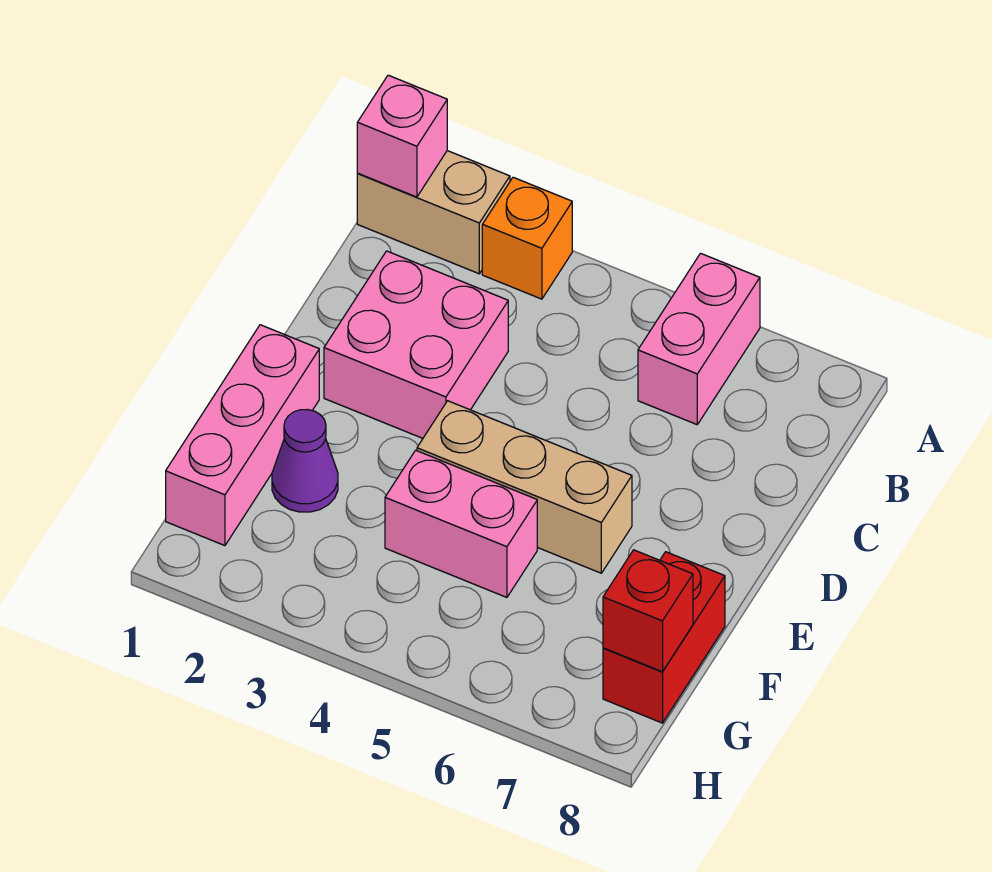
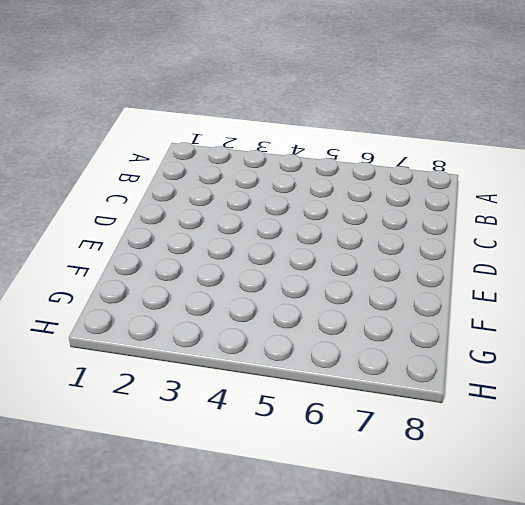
none -> tan 1x2 brick [357,151,510,274]
none -> orange 1x1 brick [482,177,572,299]

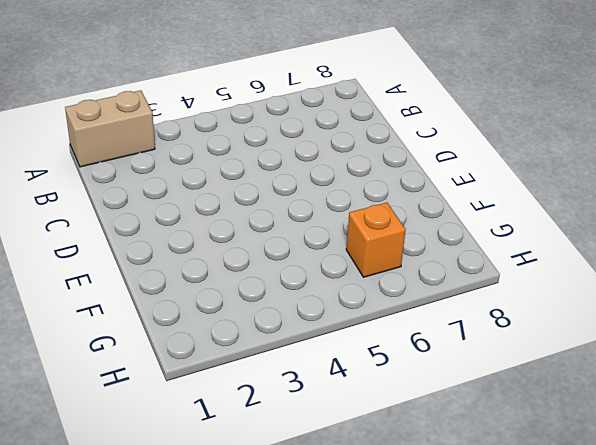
orange 1x1 brick [346,203,406,277] -> orange 1x1 brick moved to [482,177,572,299]
none -> pink 1x2 brick [638,253,760,425]
none -> pink 2x2 brick [324,251,508,438]

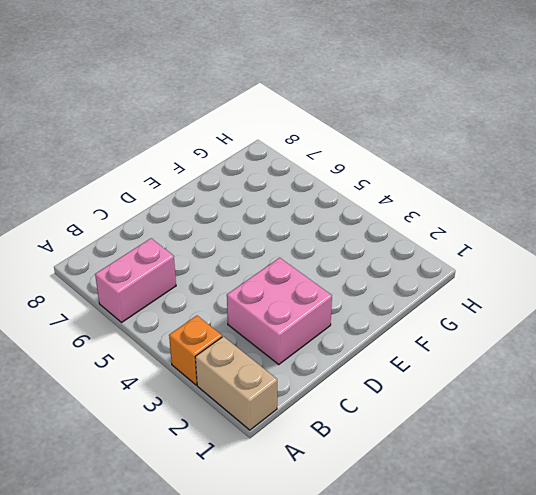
none -> pink 1x3 brick [166,325,319,546]
none -> tan 1x3 brick [417,401,632,573]

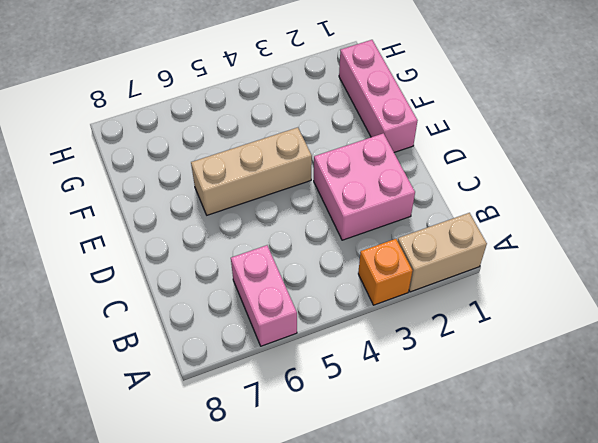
none -> purple 1x1 cone [272,409,338,512]
none -> pink 1x2 brick [385,450,537,597]

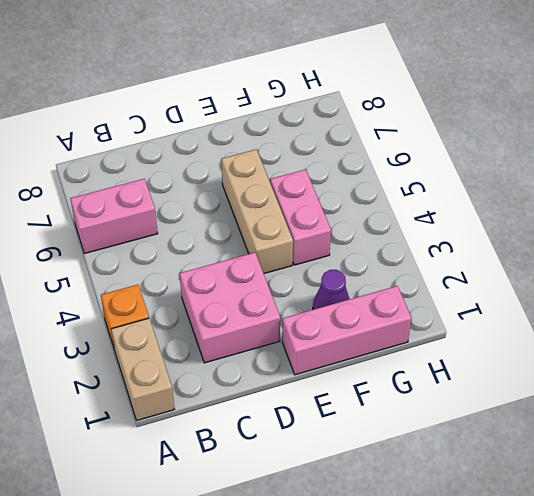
none -> red 1x2 brick [603,552,725,723]
none -> pink 1x1 brick [357,75,447,197]

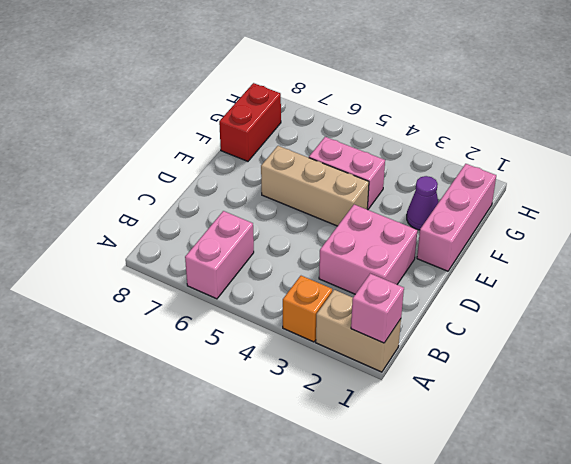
none -> red 1x1 brick [603,550,693,672]

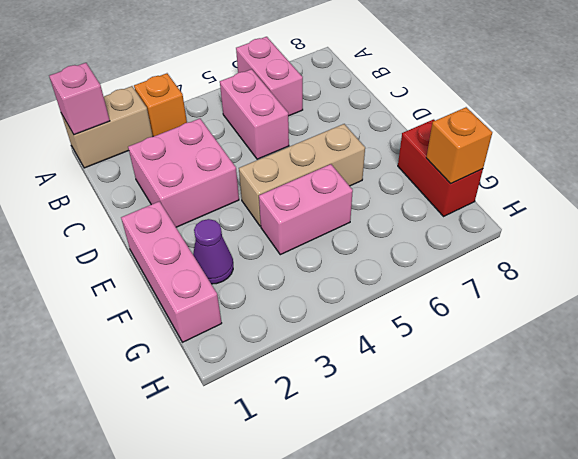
pink 1x2 brick [220,69,289,159] -> none
orange 1x1 brick [426,107,492,184] -> red 1x1 brick [603,550,693,672]

